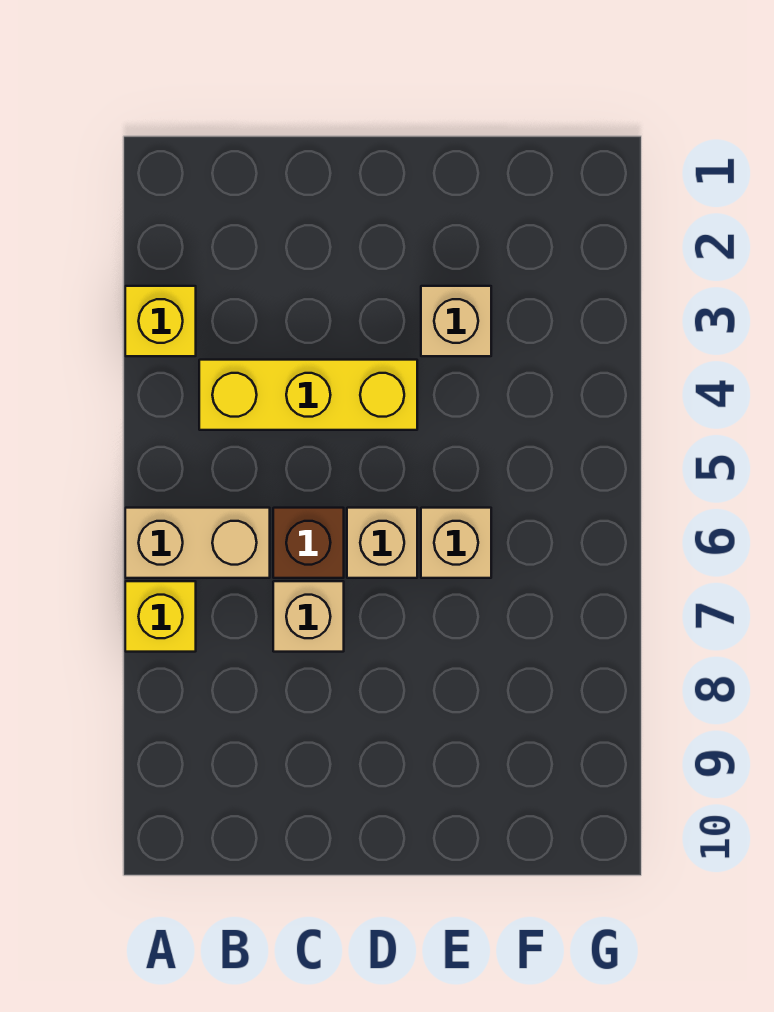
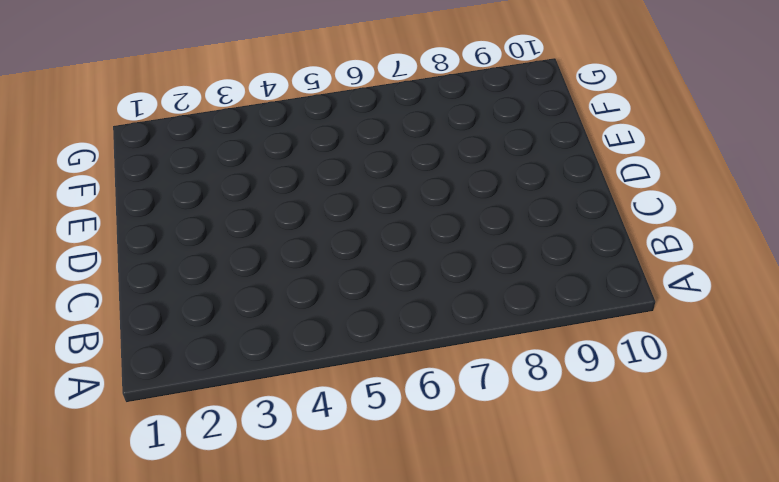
none -> yellow 1x1 brick [125,286,196,356]
none -> tan 1x2 brick [125,508,270,578]

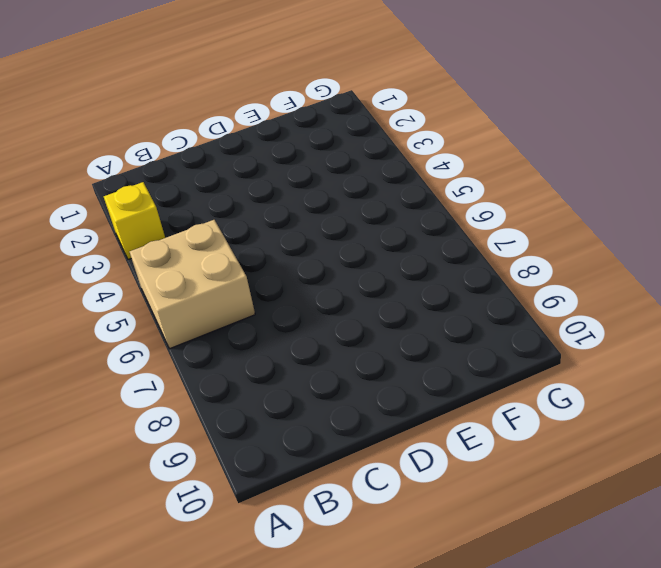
tan 2x2 brick [130,220,255,349] -> tan 1x2 brick [125,508,270,578]
none -> yellow 1x1 brick [125,581,196,652]
none -> yellow 1x3 brick [199,360,417,430]

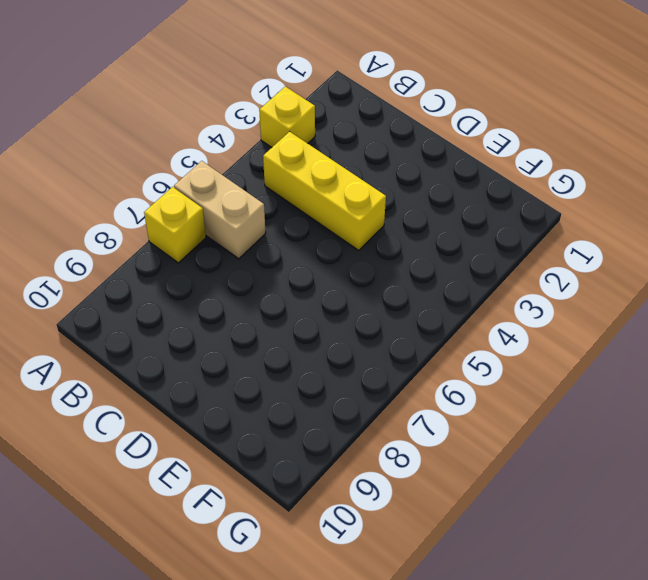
none -> brown 1x1 brick [273,508,344,578]
none -> tan 1x1 brick [273,581,344,652]

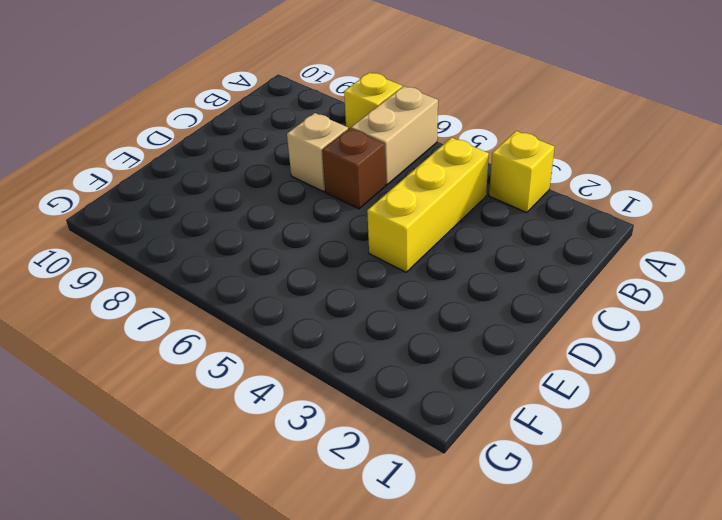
none -> tan 1x1 brick [347,508,417,578]
none -> tan 1x1 brick [421,286,491,356]

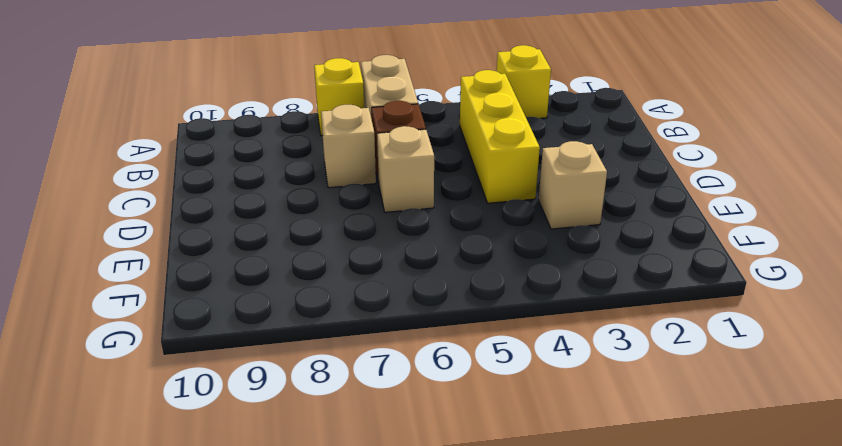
none -> tan 1x1 brick [421,508,491,578]

